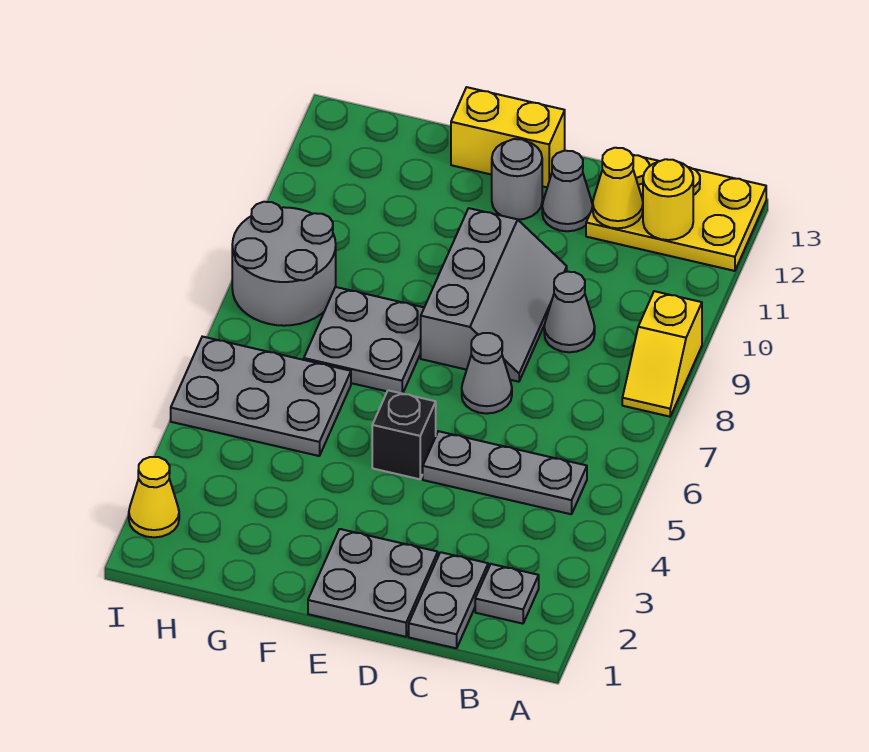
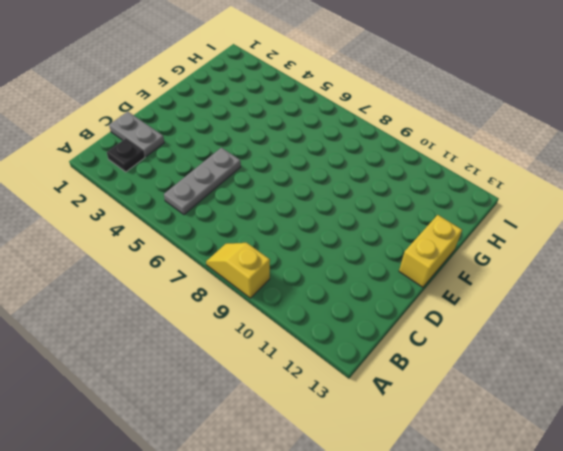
black 1x1 plate [107,138,145,172] -> grey 1x1 plate [475,564,539,624]
none -> yellow 2x3 plate [586,155,766,271]
none -> grey 1x1 cone [544,272,595,352]
none -> grey 2x2 plate [308,529,438,637]

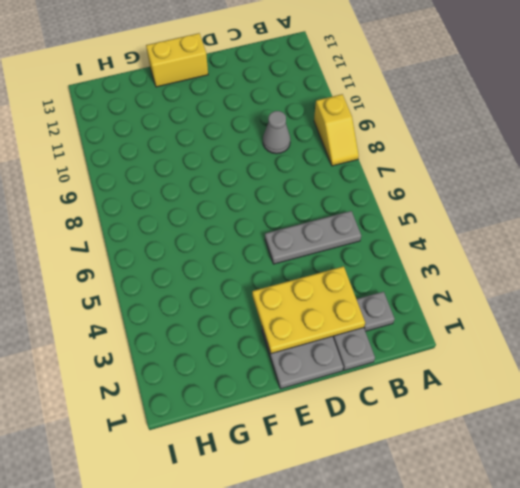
yellow 2x3 plate [252,266,365,354] -> yellow 2x3 plate moved to [586,155,766,271]
none -> grey 1x1 cone [462,333,512,414]
none -> grey 2x3 slope [421,208,567,382]
none -> grey 1x1 cone [542,151,593,231]

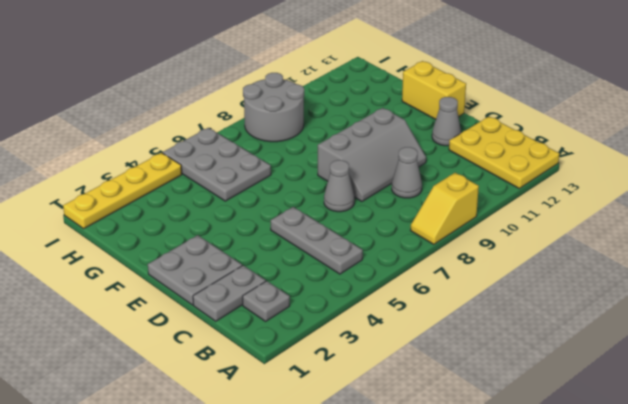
yellow 1x4 plate [63,153,182,229] -> yellow 1x1 cone [129,457,179,537]
none -> black 1x1 brick [372,390,436,479]
none -> grey 1x1 round brick [492,139,542,220]
none -> grey 2x2 plate [304,287,424,394]

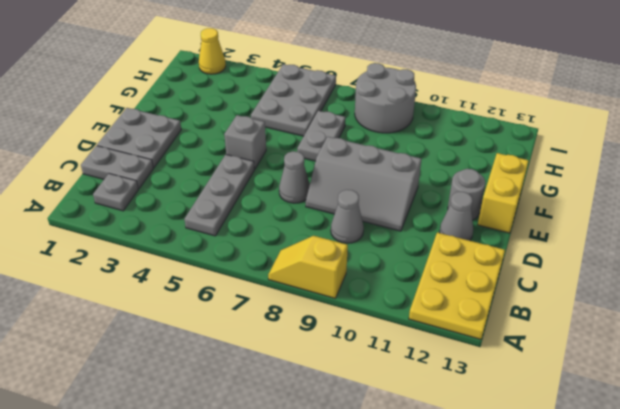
grey 1x1 brick [224,115,266,169] -> black 1x1 brick [372,390,436,479]
grey 1x2 plate [297,111,346,161] -> grey 2x2 plate [304,287,424,394]
none -> yellow 1x1 round brick [643,159,693,240]
none -> yellow 1x1 cone [593,148,643,228]

